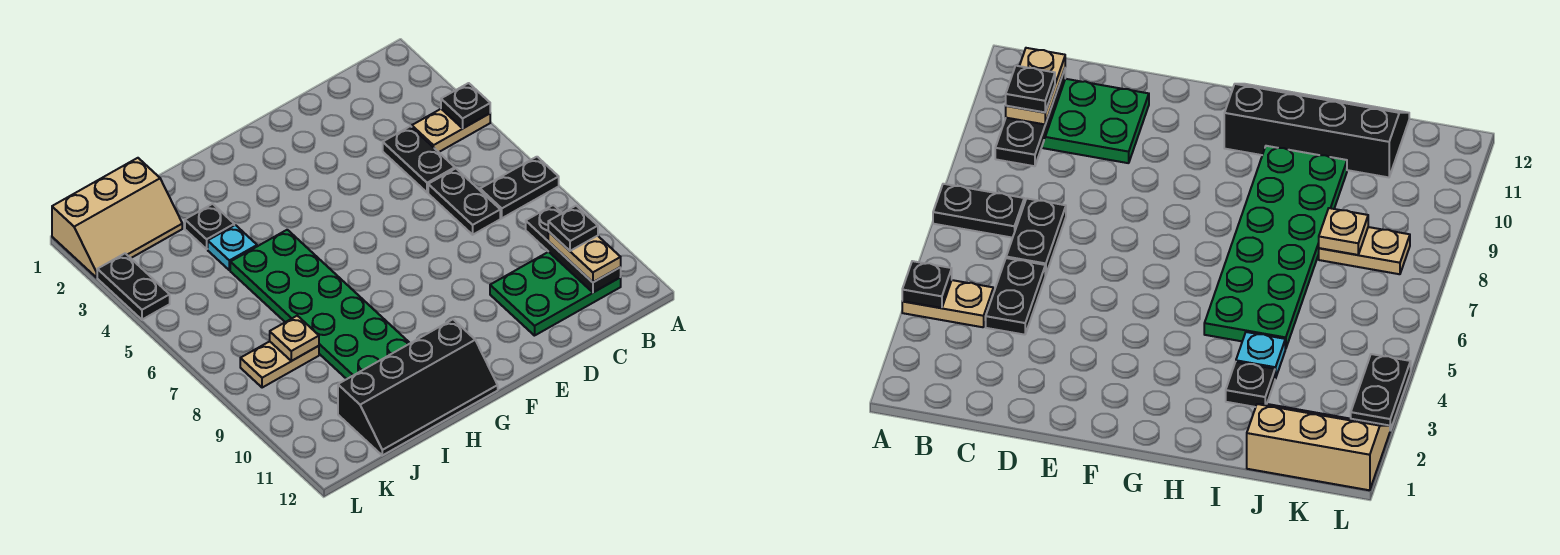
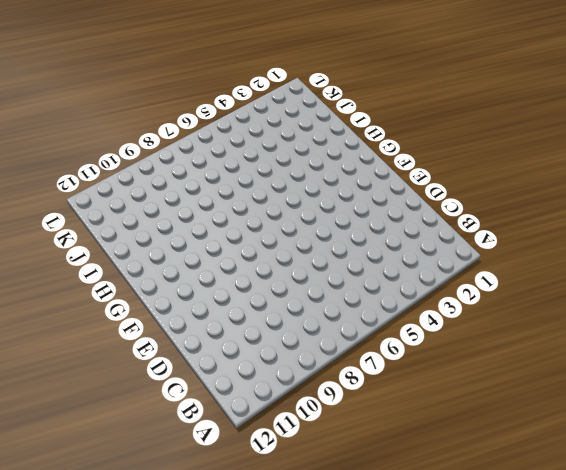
none -> tan 1x2 plate [412,109,490,152]
none -> black 1x2 plate [480,157,559,218]
none -> green 2x3 plate [490,252,621,336]

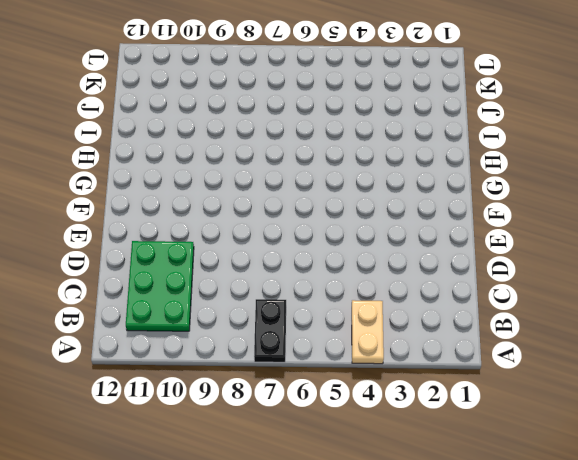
none -> black 1x2 plate [383,126,455,193]
none -> black 1x2 plate [428,168,500,235]
none -> black 2x4 slope [338,319,498,455]

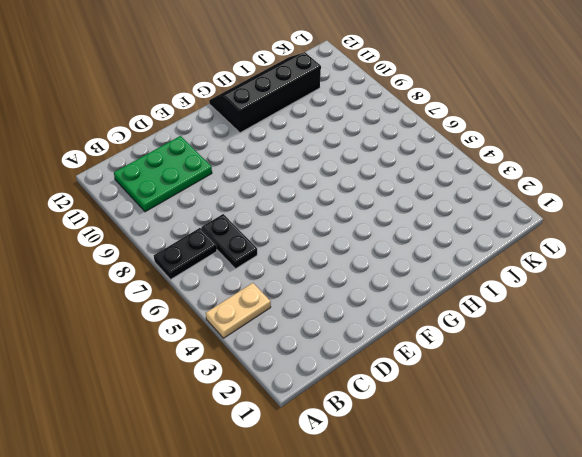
none -> black 1x2 plate [383,126,455,193]
none -> green 2x6 plate [230,230,410,379]
none -> black 1x1 plate [185,204,234,249]

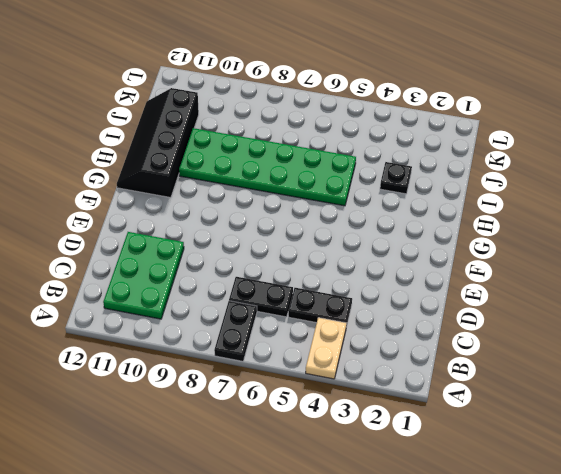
none -> cyan 1x1 plate [208,225,257,270]
none -> tan 2x3 slope [52,158,182,277]
none -> tan 1x2 plate [240,341,319,388]

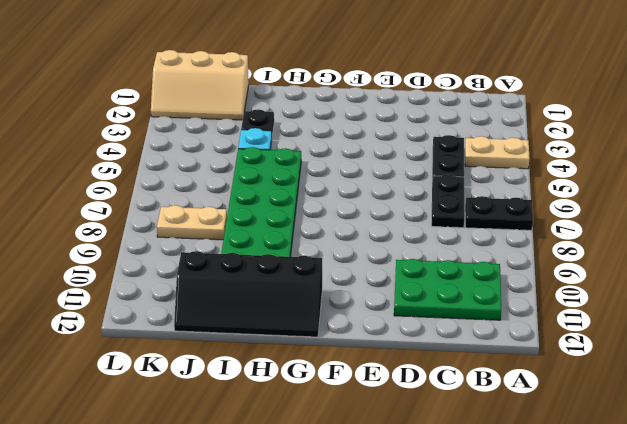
none -> black 1x2 plate [97,253,170,320]
none -> black 1x1 plate [441,83,490,128]
none -> black 1x3 plate [526,205,621,292]

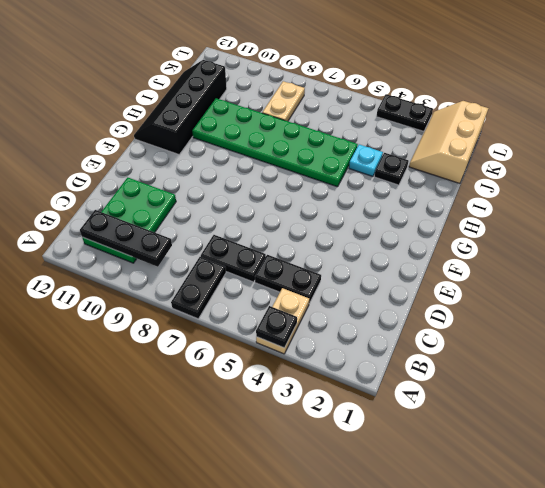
none -> tan 1x1 plate [270,316,319,361]
none -> tan 1x2 plate [548,232,621,282]
none -> black 1x1 plate [548,206,598,251]

